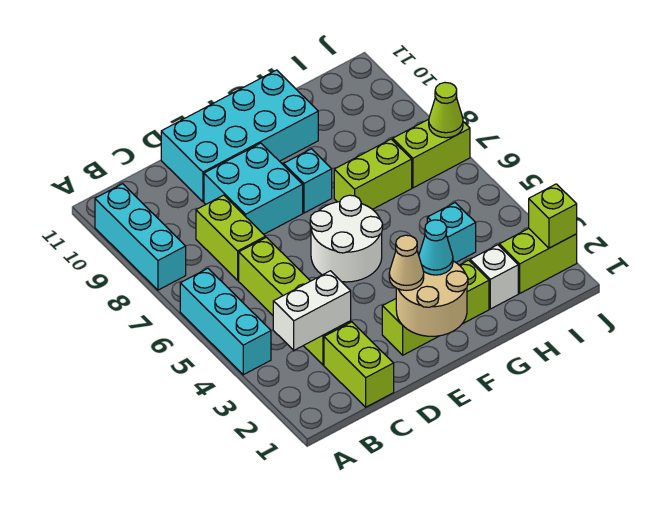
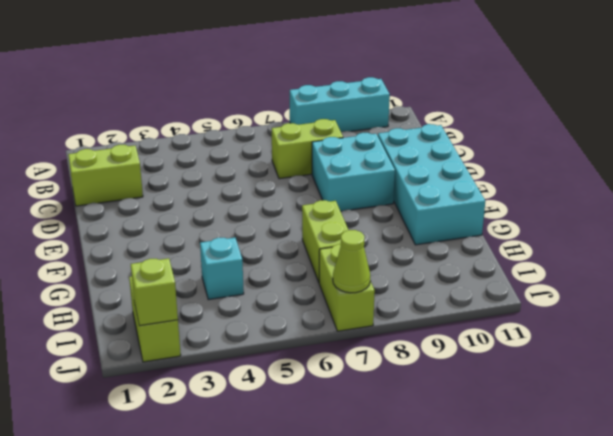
none -> cyan 1x3 brick [180,268,271,375]
none -> lime 1x4 brick [239,237,351,365]
none -> lime 1x3 brick [382,260,489,355]

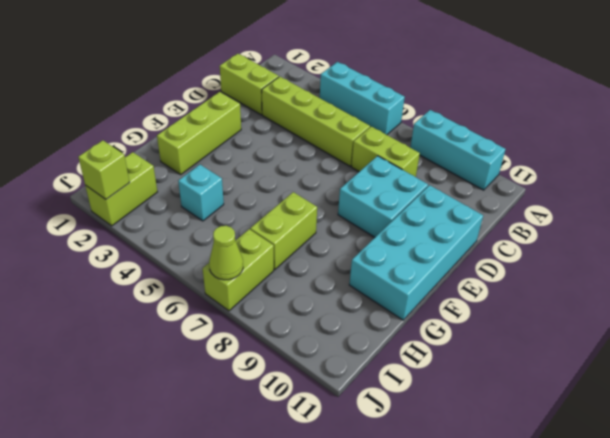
none -> white 2x2 round brick [310,195,383,282]
none -> cyan 1x1 brick [284,149,332,213]
none -> white 1x1 brick [470,245,518,309]

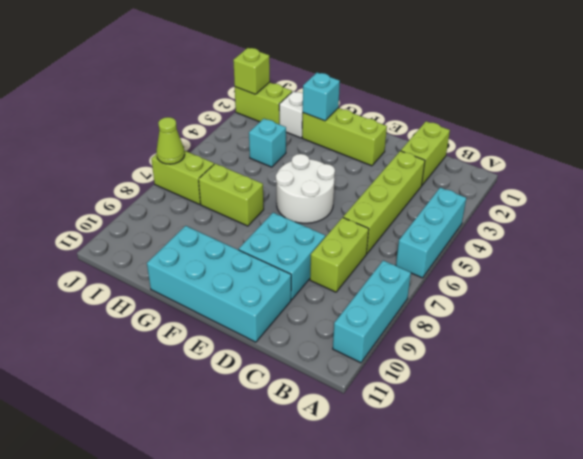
cyan 1x1 brick [303,73,340,121] -> cyan 1x1 brick moved to [284,149,332,213]
none -> white 1x2 brick [273,271,351,350]
none -> tan 2x2 round brick [396,261,468,336]
none -> tan 1x1 cone [389,235,424,290]

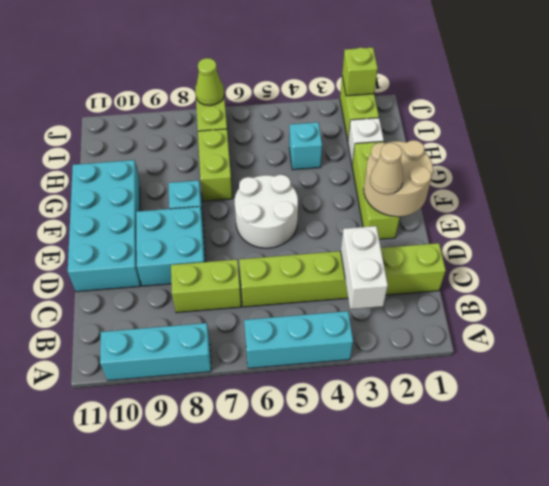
none -> cyan 1x1 cone [419,220,453,275]

